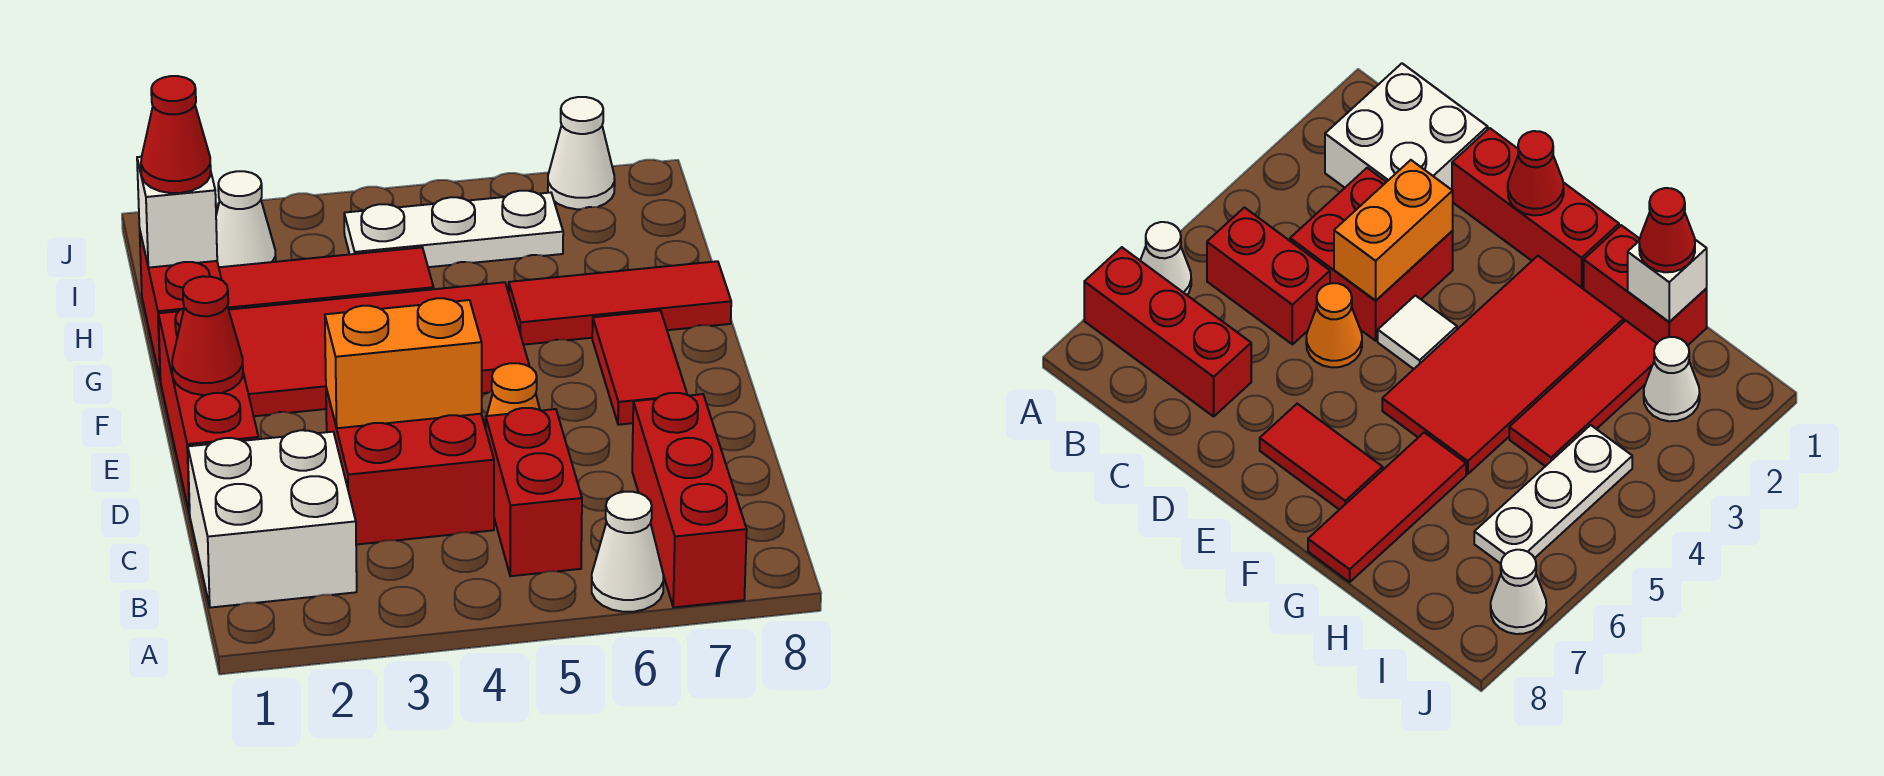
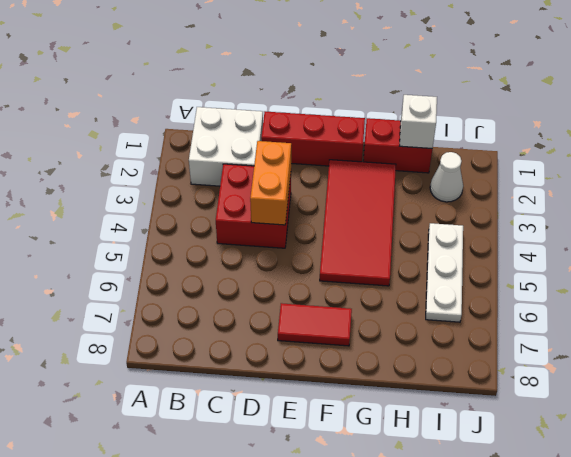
none -> white 1x1 cone [592,492,663,612]
none -> red 1x3 brick [632,393,747,608]
none -> red 1x2 brick [486,408,582,576]

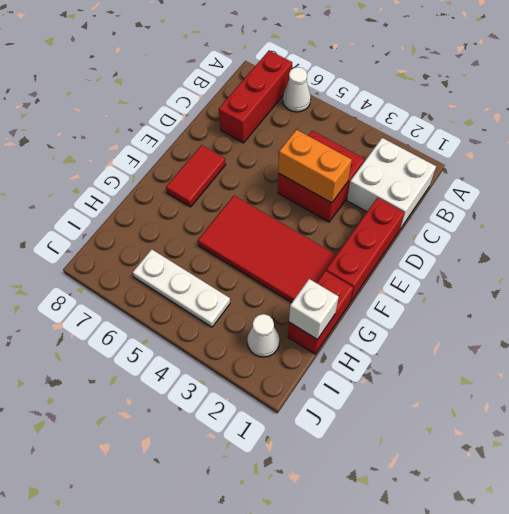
none -> red 1x2 brick [486,408,582,576]
none -> orange 1x1 cone [484,363,540,428]
none -> white 1x1 tile [1378,295,1457,369]

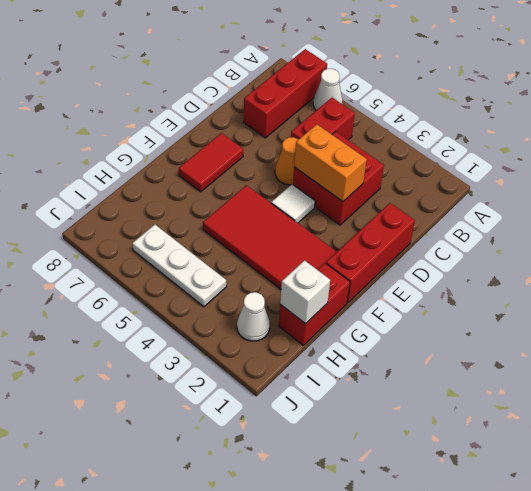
none -> white 2x2 brick [188,430,357,608]
none -> red 1x3 tile [509,261,731,345]
none -> red 1x3 tile [219,247,434,310]

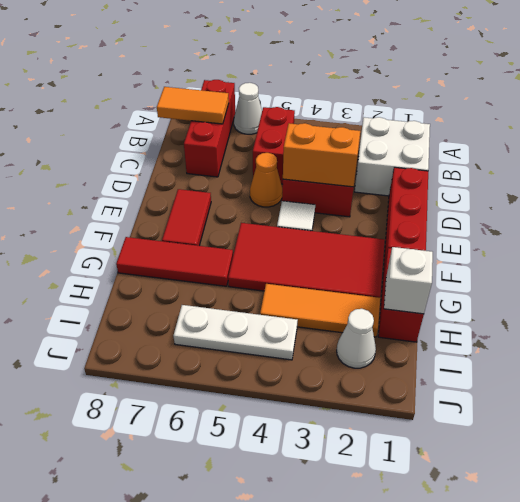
orange 1x2 tile [157,87,229,124] -> none
orange 1x3 tile [260,284,380,337] -> red 1x3 tile [219,247,434,310]
none -> white 1x1 cone [548,97,615,209]
none -> red 1x1 cone [172,276,243,395]
none -> red 1x1 cone [141,76,211,193]

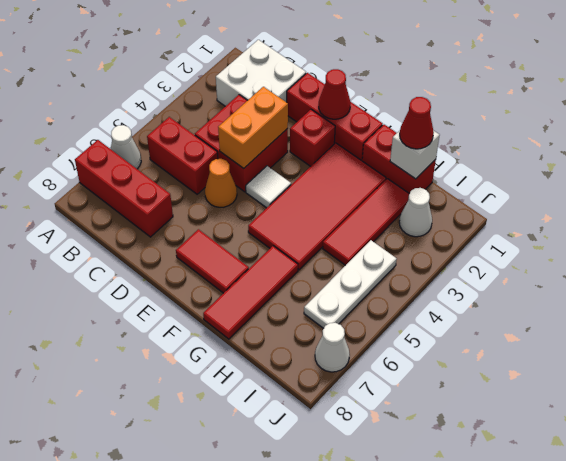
red 1x1 brick [290,110,335,166] -> none

